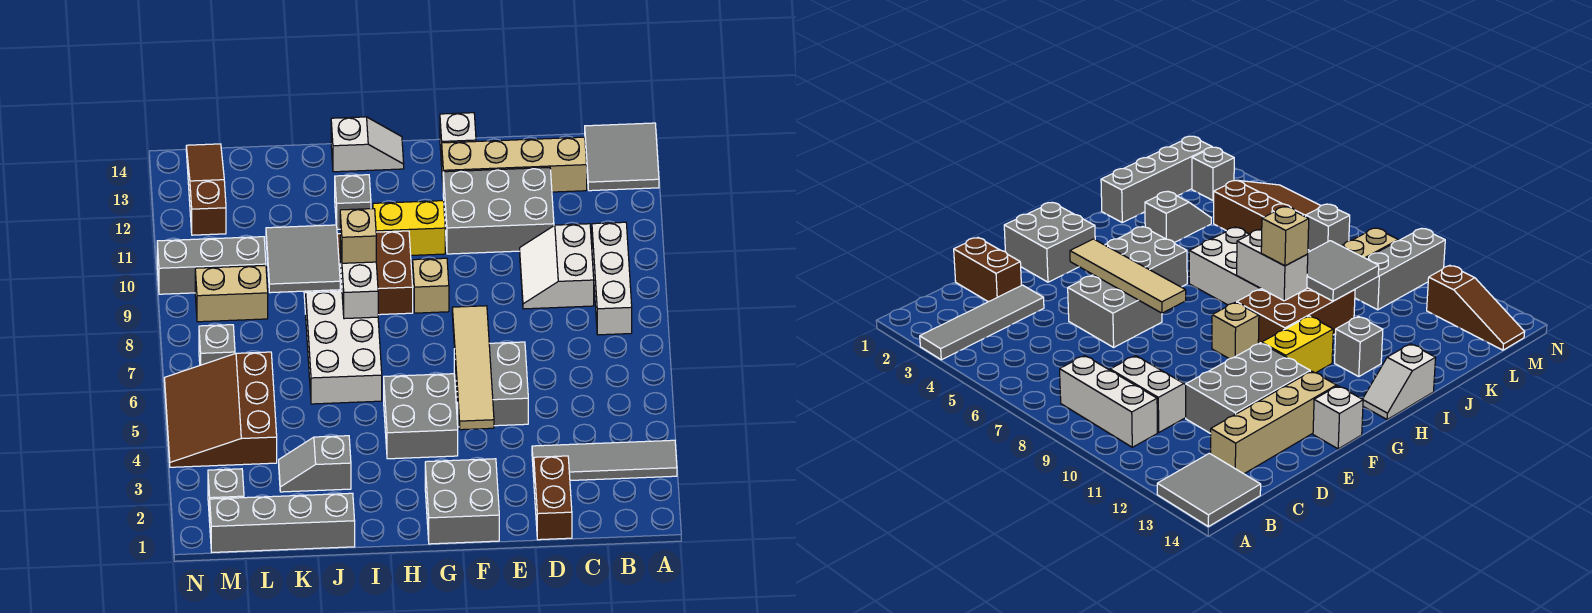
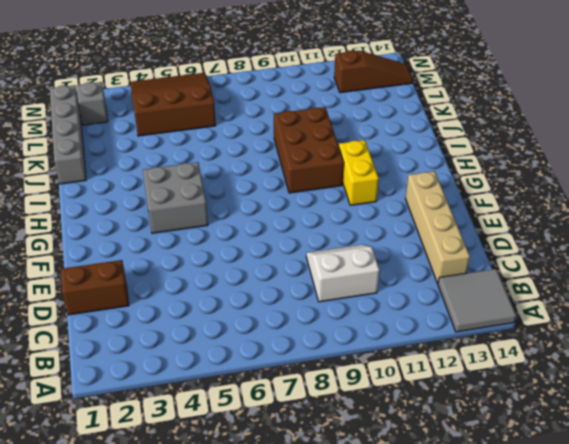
none -> grey 1x4 tile [532,440,677,480]
none -> white 1x3 brick [592,222,632,335]
none -> grey 2x3 brick [443,168,554,254]

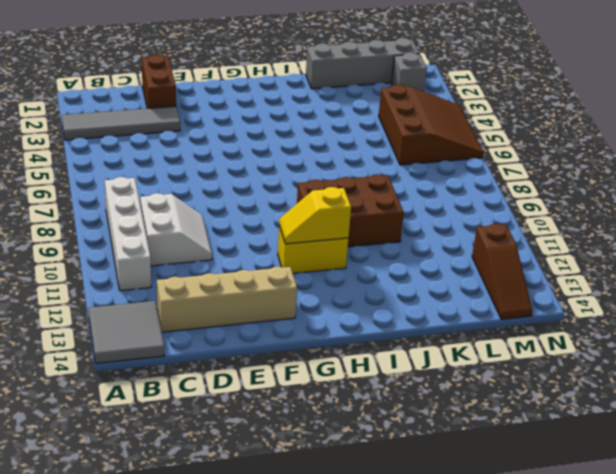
white 1x4 brick [105,177,151,291] -> white 1x3 brick [592,222,632,335]
yellow 1x2 slope [279,187,351,244] -> none
none -> grey 2x3 brick [443,168,554,254]
none -> grey 2x2 brick [454,342,528,427]
none -> grey 2x2 brick [425,459,499,544]

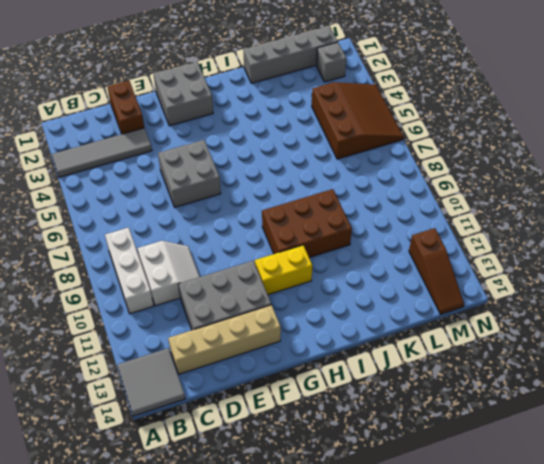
none -> white 1x1 brick [440,113,476,166]
none -> grey 2x2 brick [384,374,458,459]
none -> tan 1x1 brick [413,258,449,313]

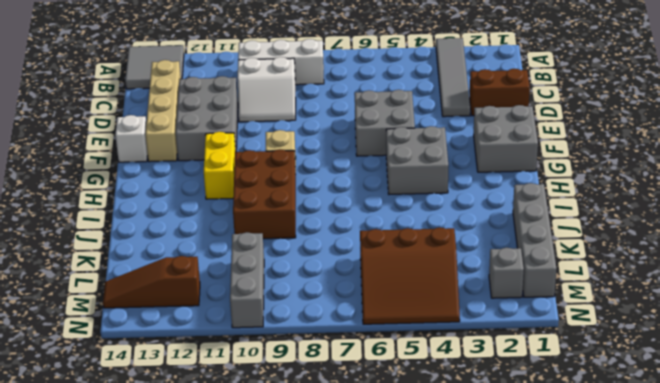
none -> white 1x2 slope [331,117,404,172]
none -> white 2x3 brick [306,291,382,404]
none -> grey 1x1 brick [335,175,371,229]

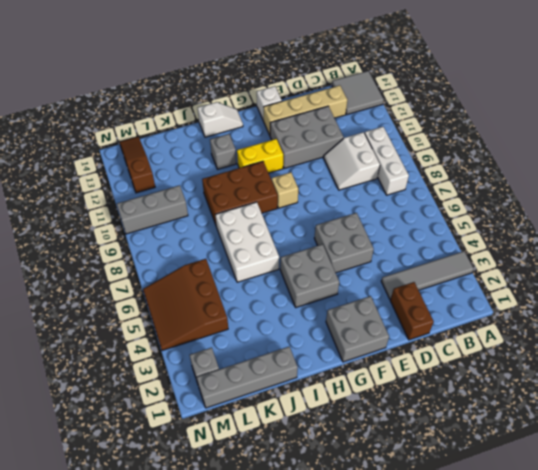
none -> grey 1x2 slope [279,436,351,492]
none -> tan 1x2 brick [195,265,268,322]
none -> grey 1x1 brick [199,325,235,365]

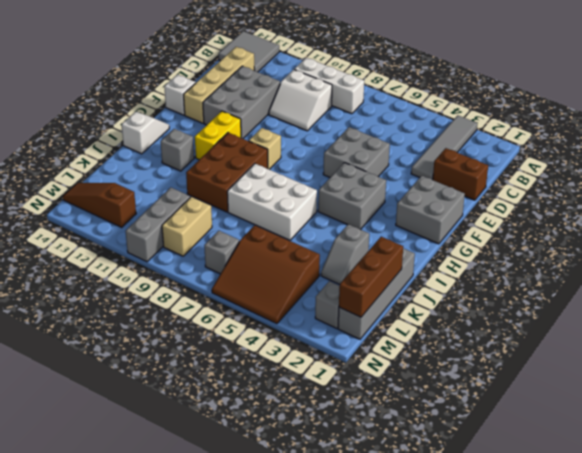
brown 1x3 brick [339,237,403,317] -> none
none -> tan 1x4 tile [452,306,494,430]
none -> white 1x2 brick [340,241,378,319]
none -> grey 2x2 tile [266,225,340,293]

